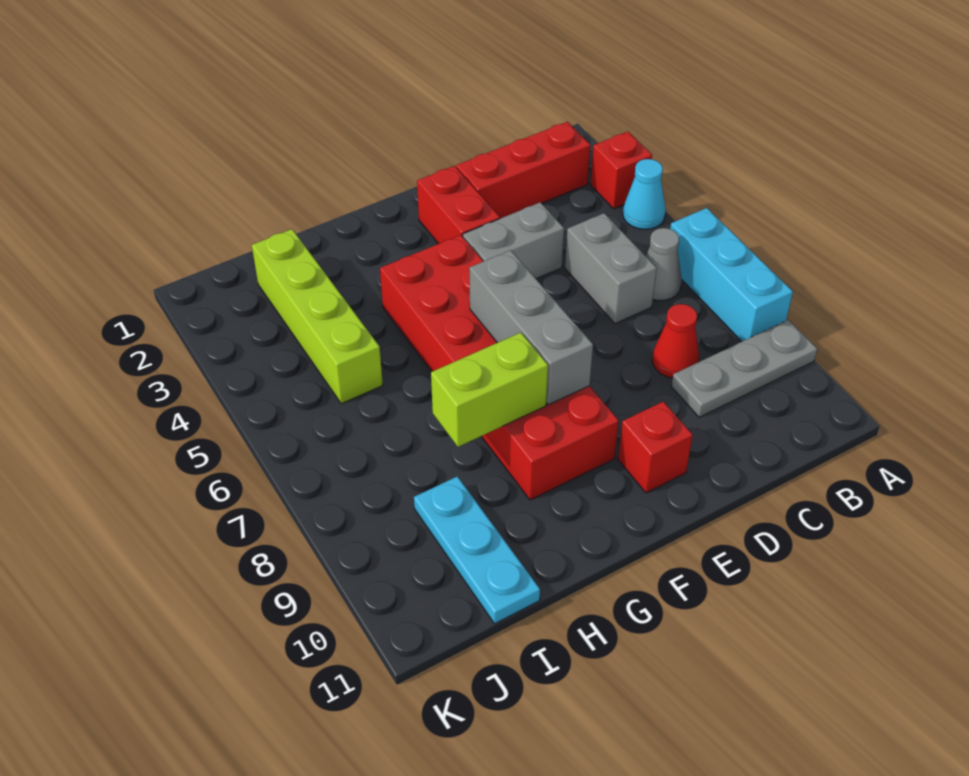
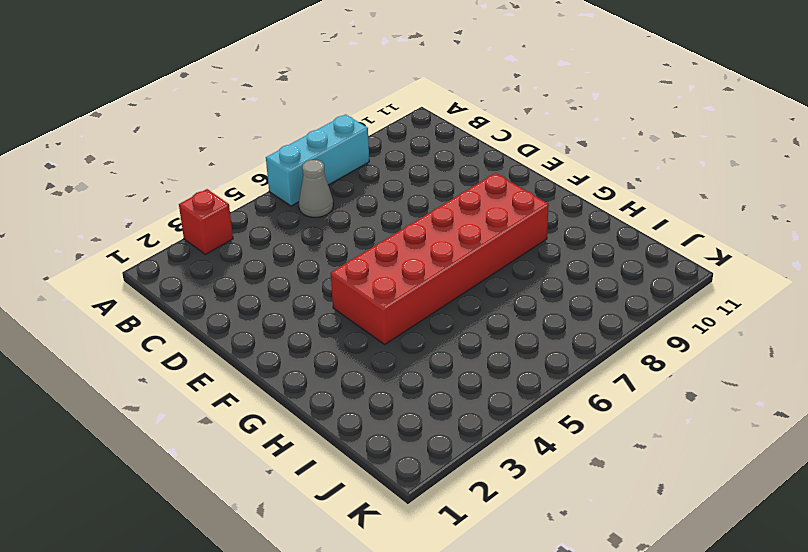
none -> cyan 1x1 cone [623,159,666,229]
none -> grey 1x3 plate [671,320,817,417]
none -> red 1x3 brick [456,122,590,219]

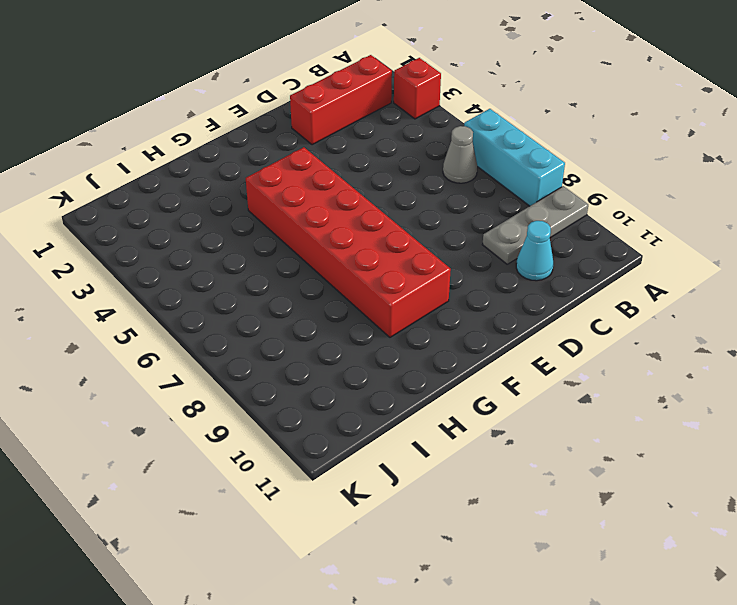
cyan 1x1 cone [516,221,553,281] -> cyan 1x1 cone moved to [623,159,666,229]
none -> grey 1x2 brick [565,213,657,324]
none -> red 1x1 cone [652,304,699,378]
none -> grey 1x2 brick [463,202,564,279]

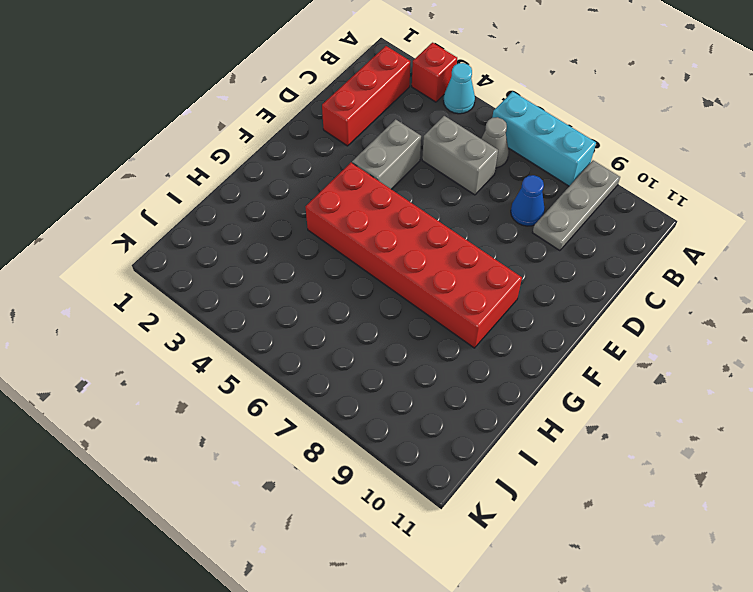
blue 1x1 cone [511,175,545,226] -> red 1x1 cone [652,304,699,378]
none -> red 1x2 brick [417,166,500,244]
none -> red 1x1 brick [618,402,693,493]
none -> lime 1x4 brick [252,229,383,404]

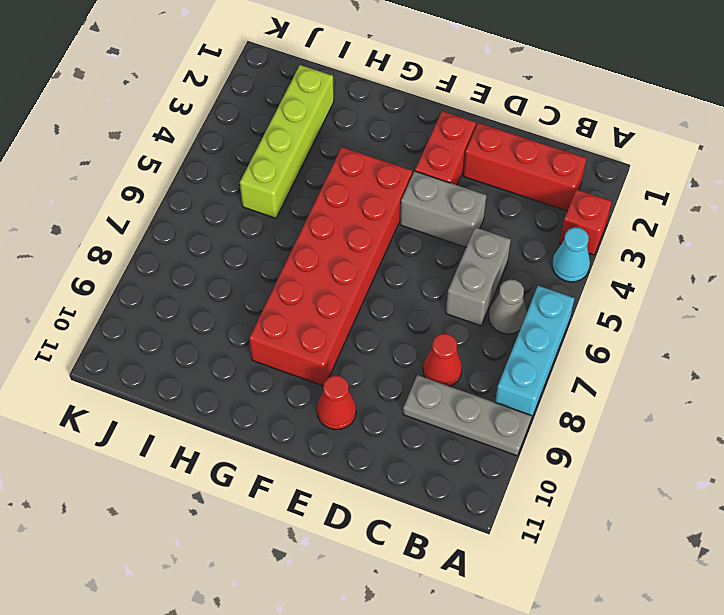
red 1x1 cone [317,376,356,430] -> red 1x1 brick [618,402,693,493]
none -> cyan 1x3 plate [414,476,540,624]
none -> grey 1x3 brick [469,250,593,405]
none -> lime 1x2 brick [431,333,548,447]

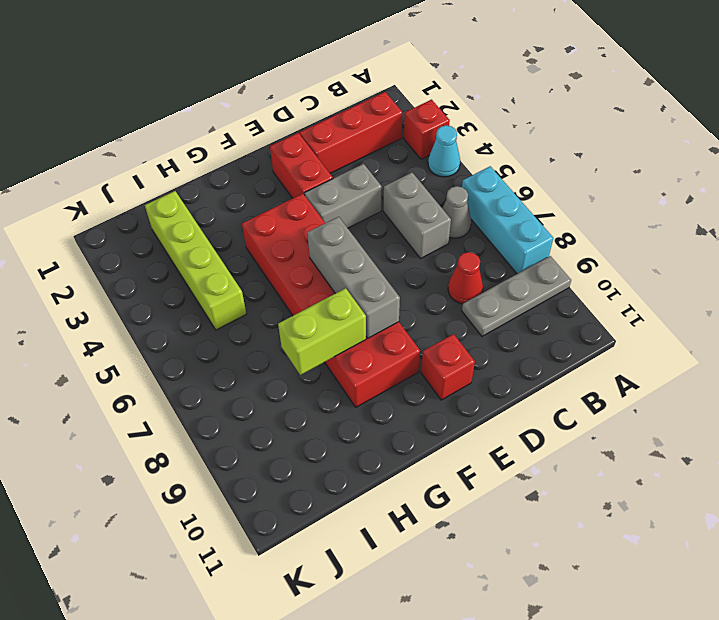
none -> cyan 1x3 plate [414,476,540,624]

